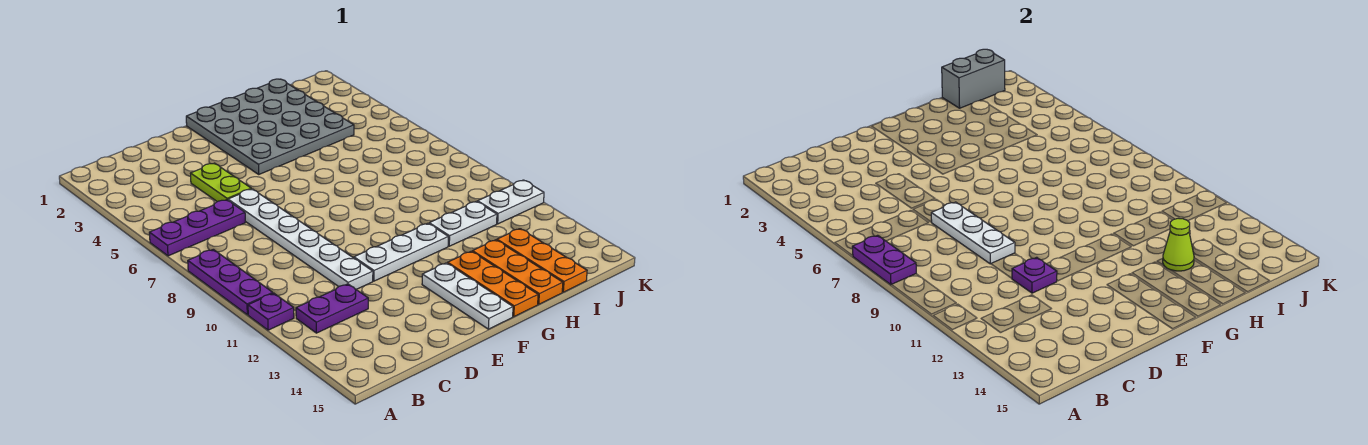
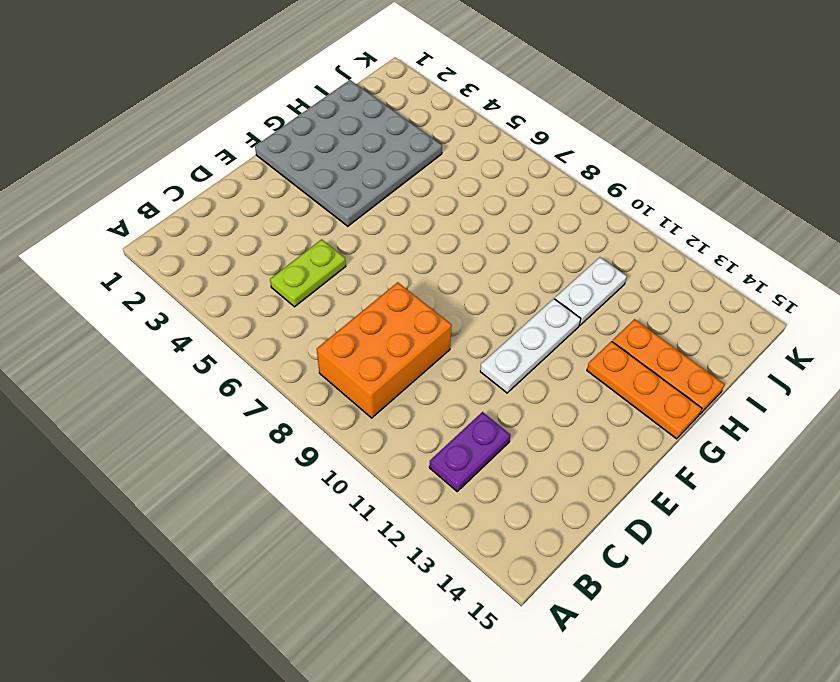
orange 2x3 brick [317,282,451,418] -> white 1x6 plate [228,189,373,290]
lime 1x2 plate [270,239,346,307] -> lime 1x2 plate turned to [190,163,251,201]
none -> purple 1x3 plate [149,200,245,256]
none -> purple 1x3 plate [188,249,273,315]
none -> purple 1x1 plate [248,293,294,330]

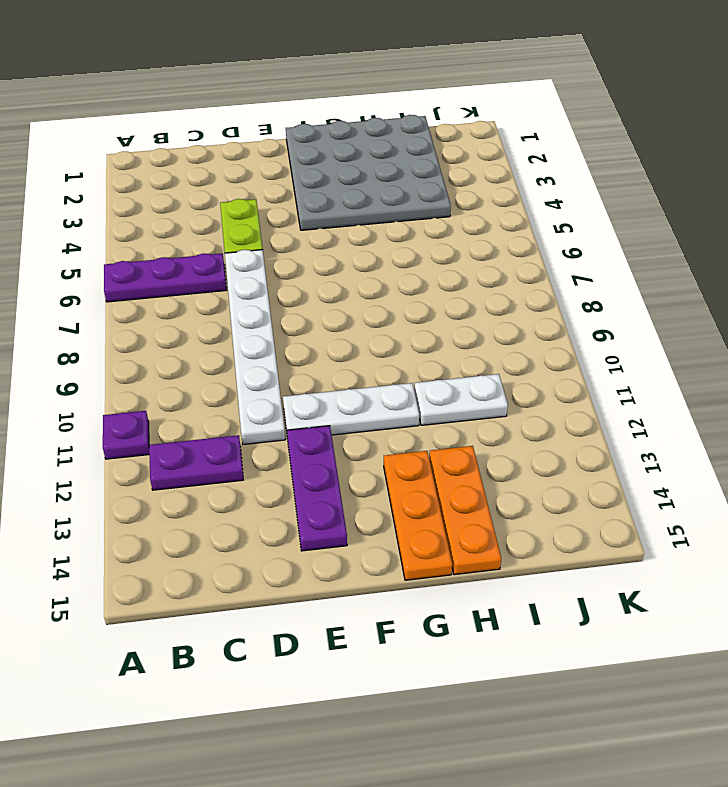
purple 1x3 plate [287,426,347,551] -> purple 1x3 plate moved to [188,249,273,315]
none -> white 1x3 plate [422,263,513,329]
none -> orange 1x3 plate [497,229,587,292]
none -> white 1x2 plate [478,180,544,224]

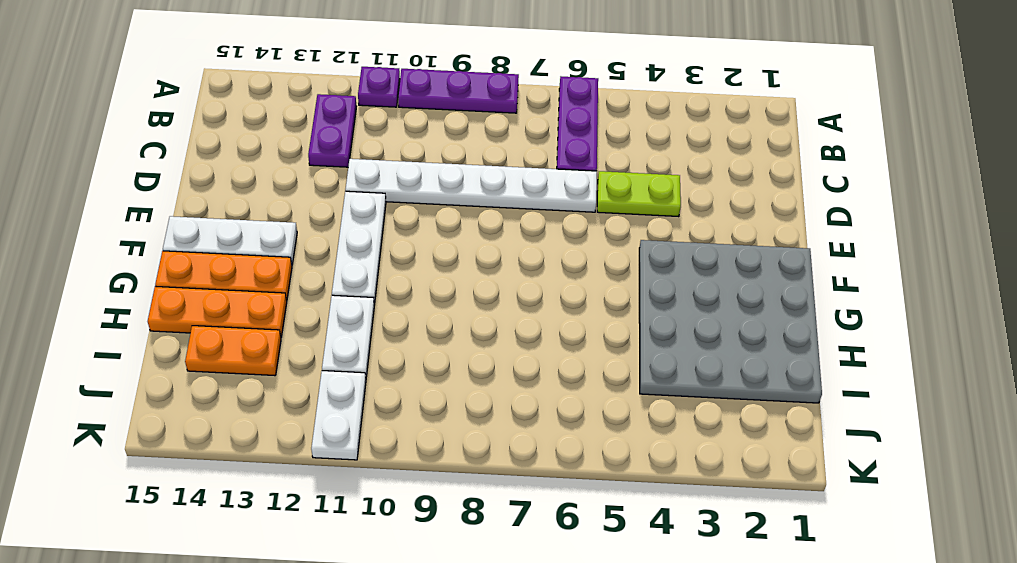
orange 1x2 plate [185,326,281,376] -> orange 1x3 plate [497,229,587,292]
none -> purple 1x2 plate [852,235,916,285]
none -> white 1x3 plate [931,202,1015,264]
none -> purple 1x1 plate [1012,257,1057,293]

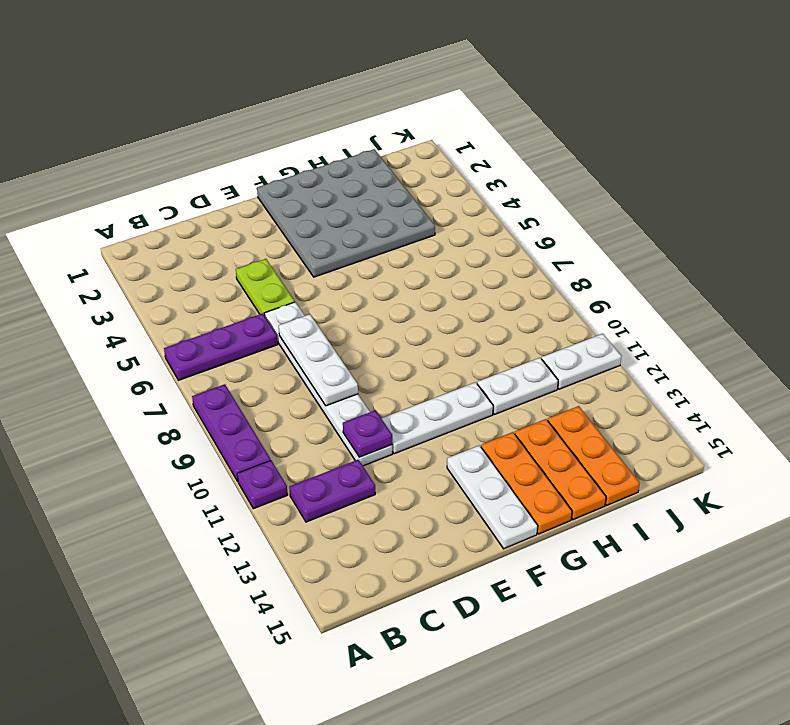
none -> purple 1x2 plate [852,235,916,285]
none -> lime 1x1 cone [1163,218,1194,271]
none -> grey 1x2 brick [942,49,1005,108]

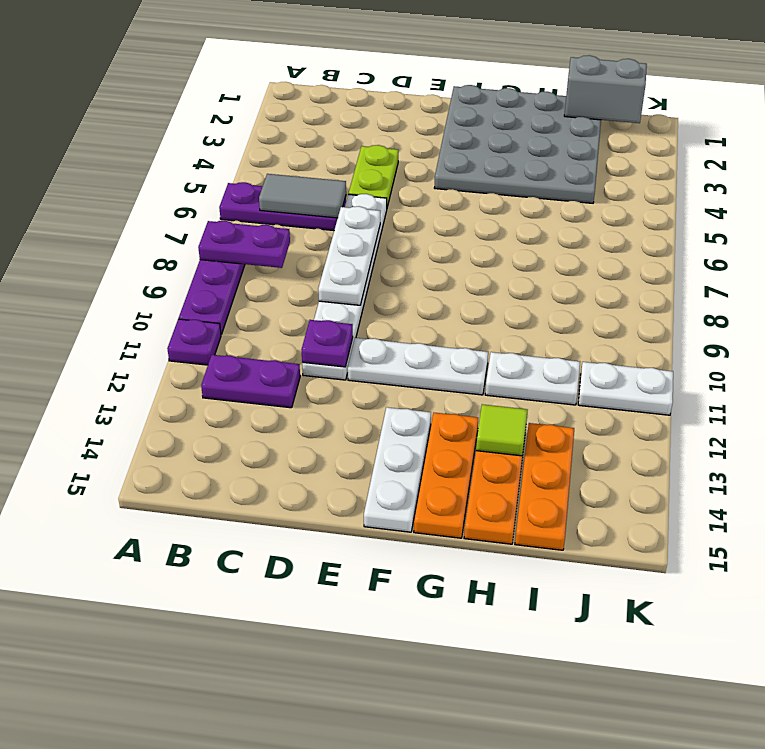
purple 1x2 plate [198,221,290,268] -> purple 1x2 plate turned to [852,235,916,285]
grey 1x2 tile [259,174,346,218] -> none
lime 1x1 tile [476,404,528,456] -> lime 1x1 cone [1163,218,1194,271]

